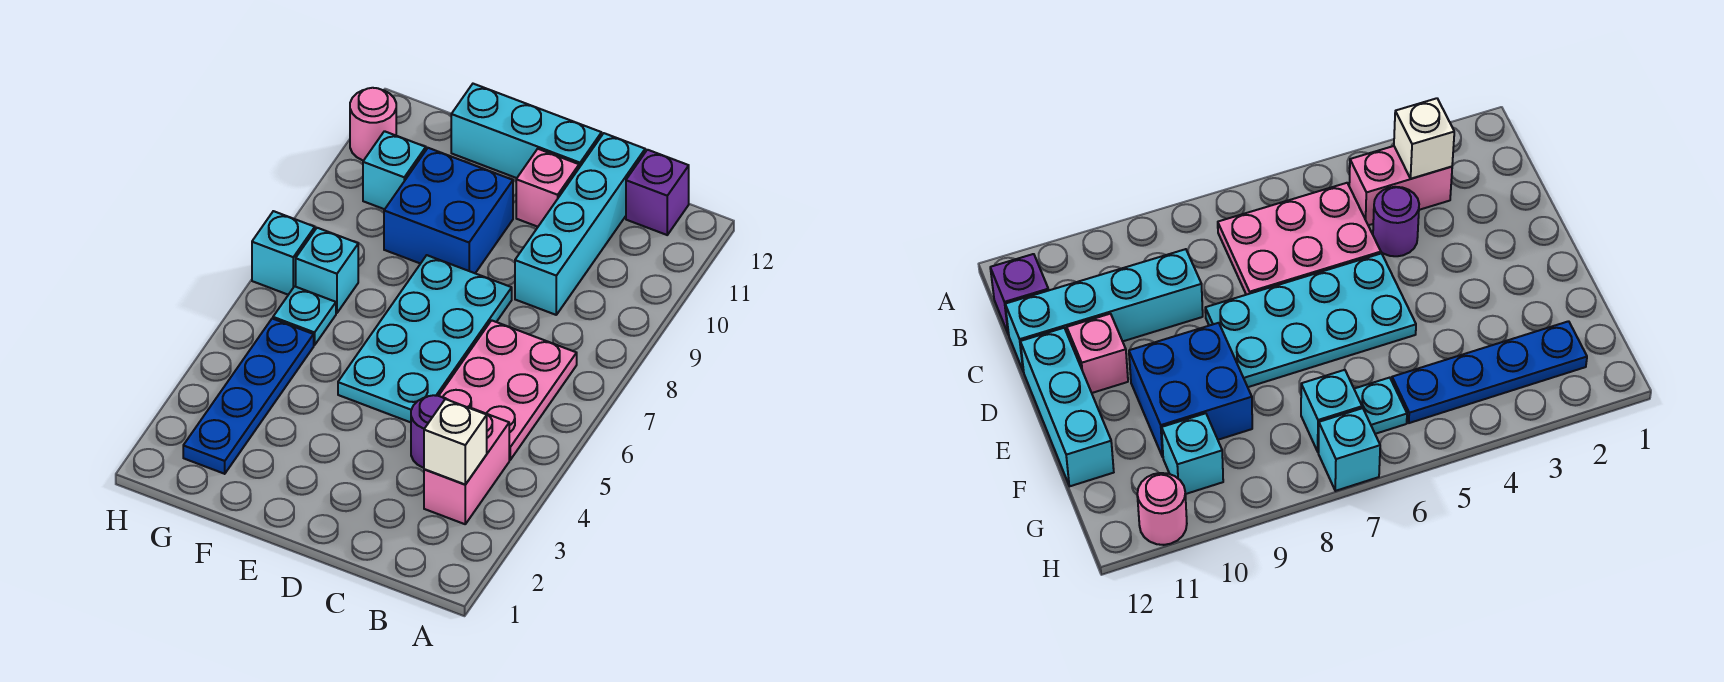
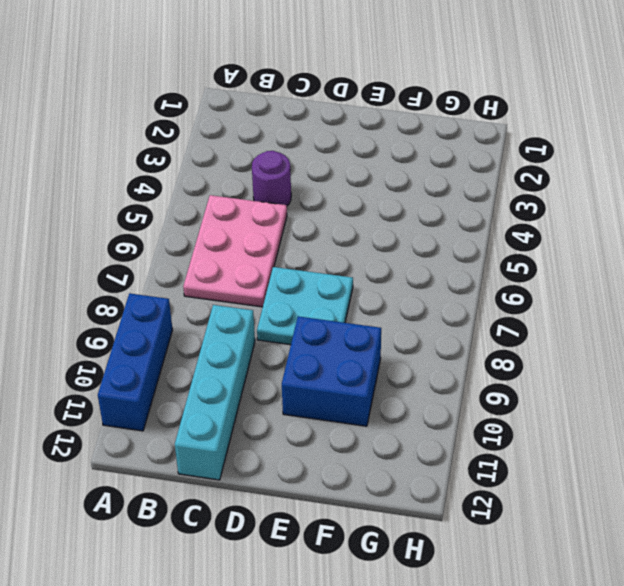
blue 1x3 brick [98,293,173,431] -> none
cyan 2x2 plate [257,267,353,345] -> cyan 2x4 plate [338,255,512,422]
none -> pink 1x2 brick [424,407,509,524]
none -> purple 1x1 brick [626,150,689,235]
none -> pink 1x1 brick [516,149,579,227]

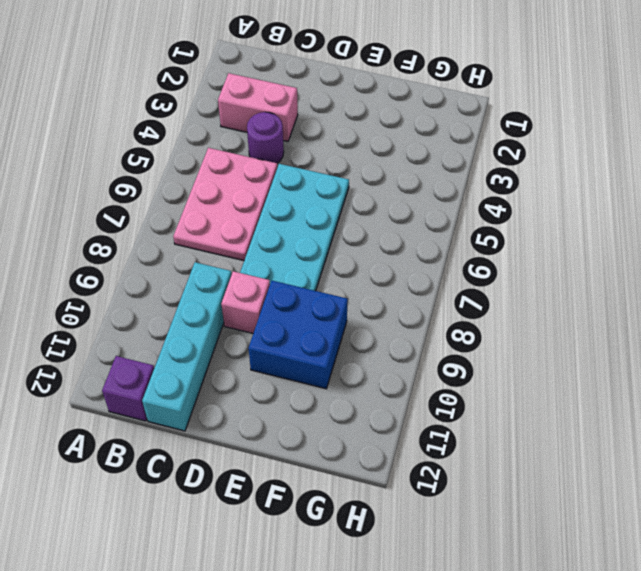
pink 1x2 brick [218,73,298,141] -> pink 1x2 brick turned to [424,407,509,524]
pink 1x1 brick [221,271,270,333] -> pink 1x1 brick moved to [516,149,579,227]
none -> cyan 1x3 brick [451,84,602,178]
none -> blue 1x4 plate [183,319,314,474]
none -> cyan 1x1 plate [273,286,336,345]

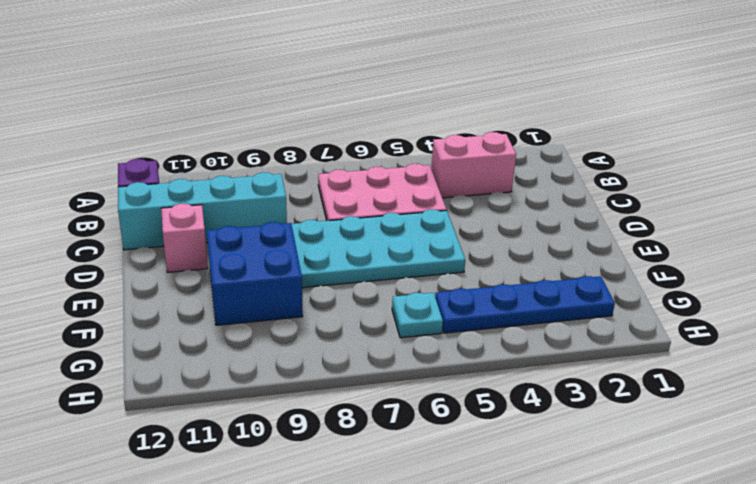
none -> purple 1x1 round brick [411,395,446,468]
none -> cyan 1x3 brick [451,84,602,178]
none -> cyan 1x1 brick [296,228,358,313]

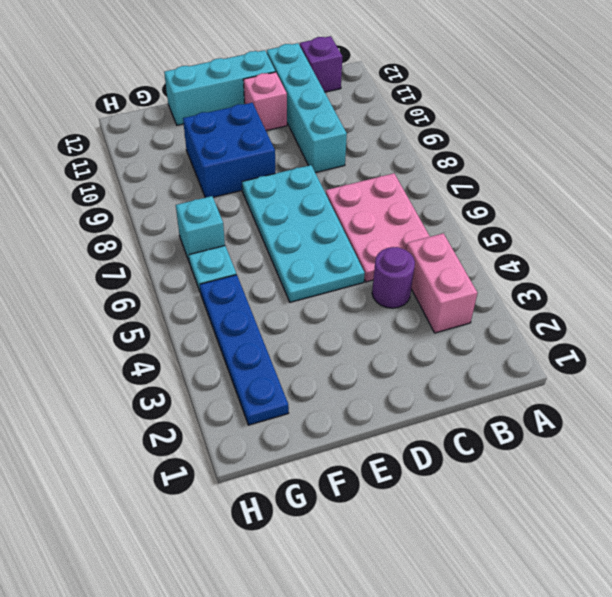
none -> cyan 1x1 brick [363,131,426,209]
none -> cyan 1x1 brick [252,211,315,295]
none -> pink 1x1 round brick [350,88,396,161]

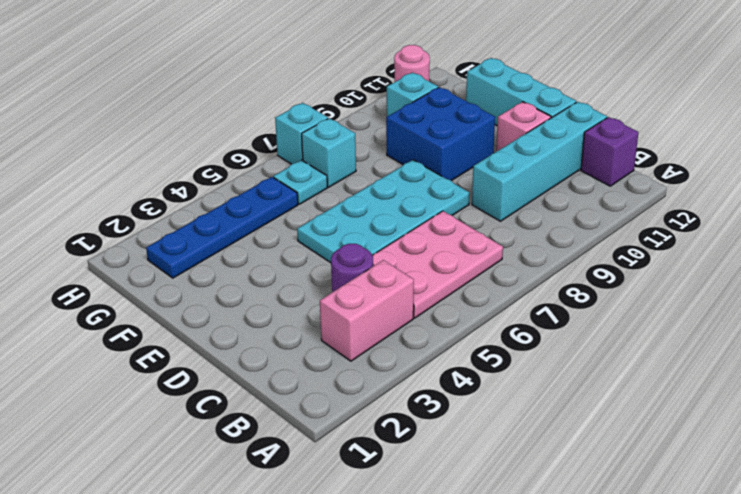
none -> white 1x1 brick [424,399,487,484]

